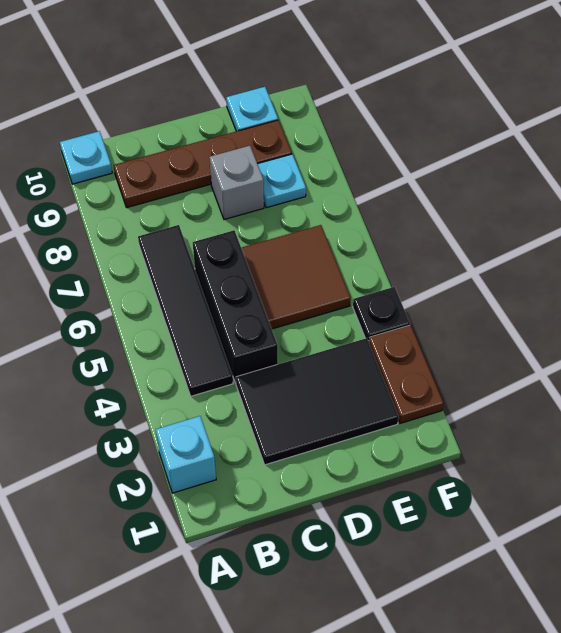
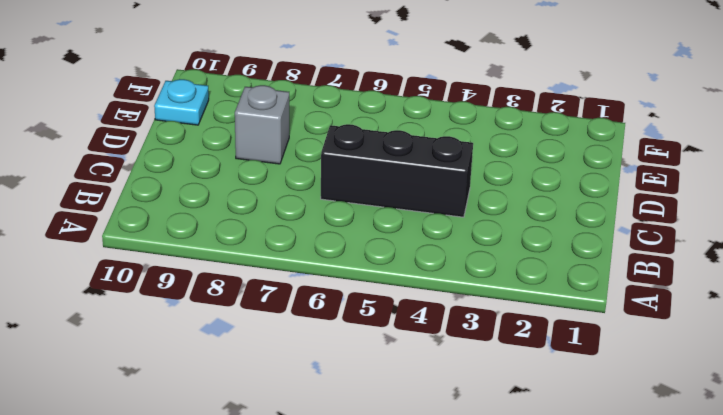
none -> cyan 1x1 brick [156,416,216,493]
none -> cyan 1x1 plate [60,131,112,184]
none -> black 1x4 tile [138,225,233,396]

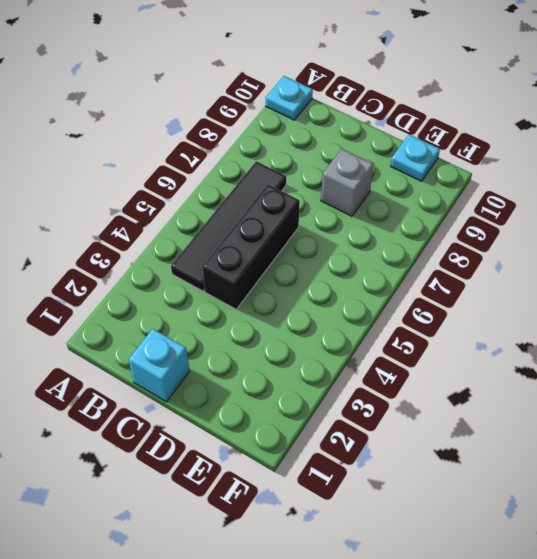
cyan 1x1 brick [129,329,189,402] -> cyan 1x1 brick moved to [156,416,216,493]
none -> brown 1x4 plate [114,120,292,208]
none -> black 2x3 tile [236,338,399,465]
none -> brown 2x2 tile [241,225,351,329]

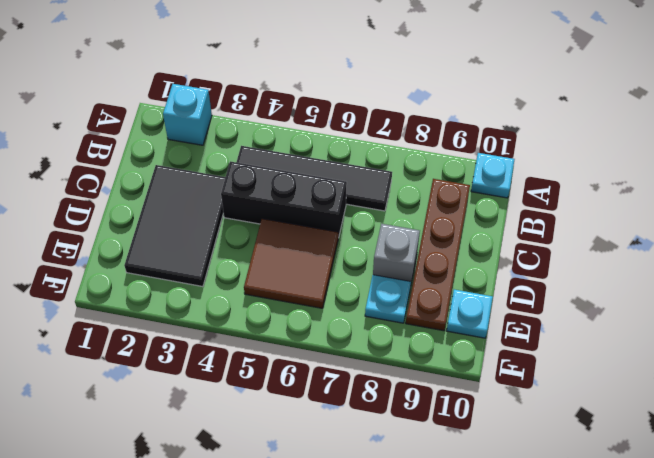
none -> brown 1x2 plate [369,325,443,423]
none -> black 1x1 plate [353,287,410,341]

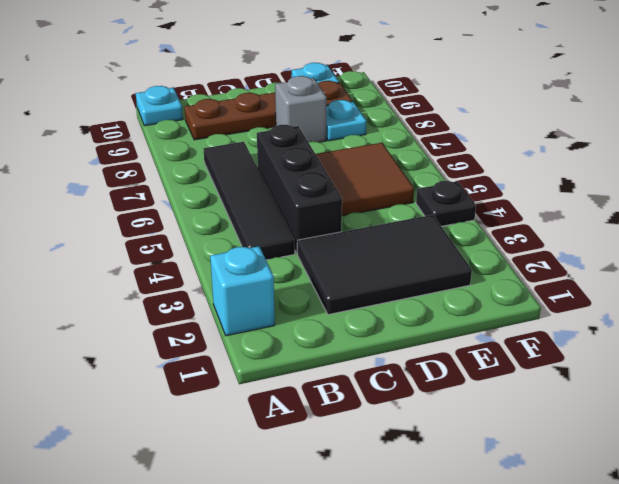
none -> brown 1x2 plate [369,325,443,423]

